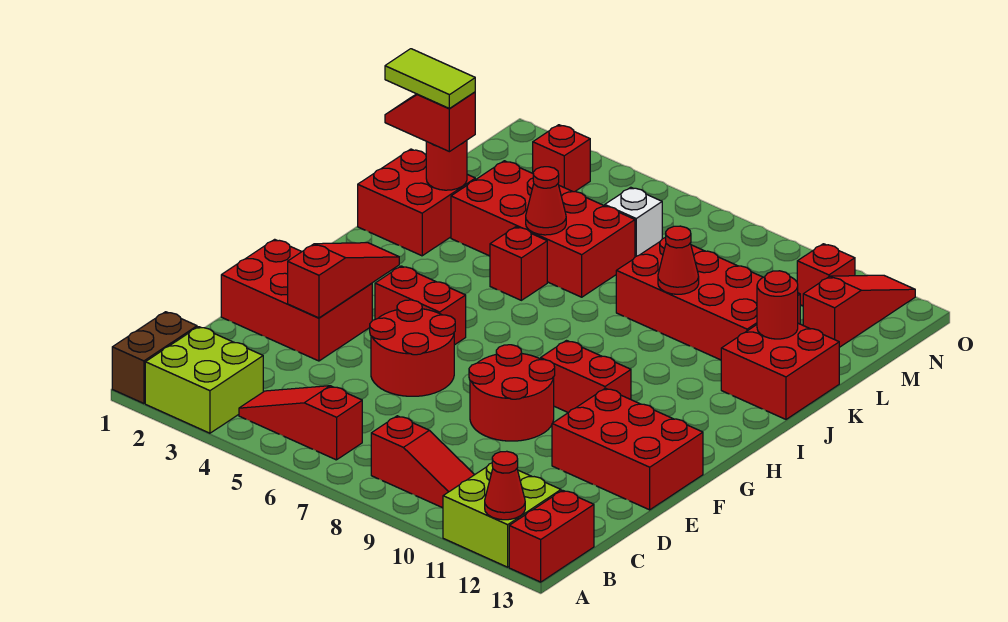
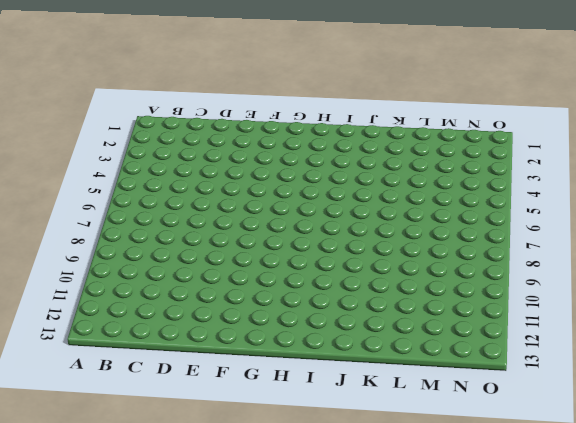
none -> brown 1x2 brick [112,312,197,404]
none -> lime 2x2 brick [145,327,263,433]
none -> lime 2x2 brick [443,463,561,567]

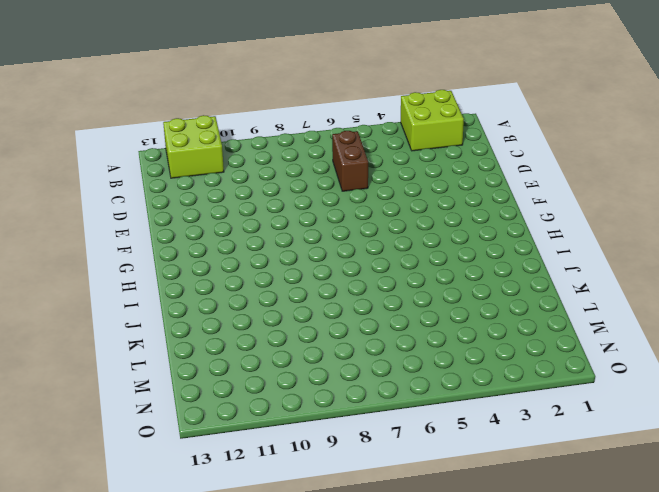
brown 1x2 brick [332,131,368,191] -> brown 1x2 brick moved to [112,312,197,404]
none -> red 1x2 brick [509,490,594,582]
none -> red 1x3 slope [239,386,362,460]
none -> red 1x3 slope [371,416,474,508]

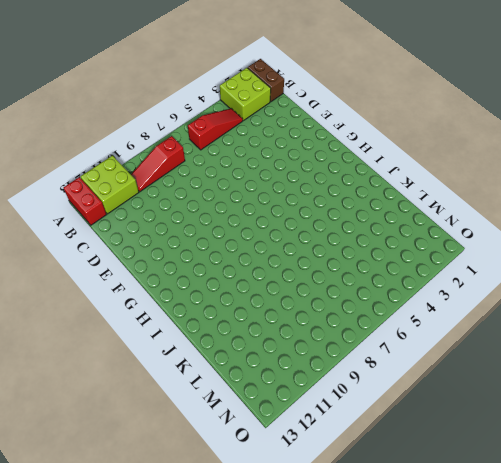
none -> red 2x3 brick [221,239,372,361]
none -> red 2x2 round brick [370,300,455,396]
none -> red 2x2 round brick [469,345,555,441]

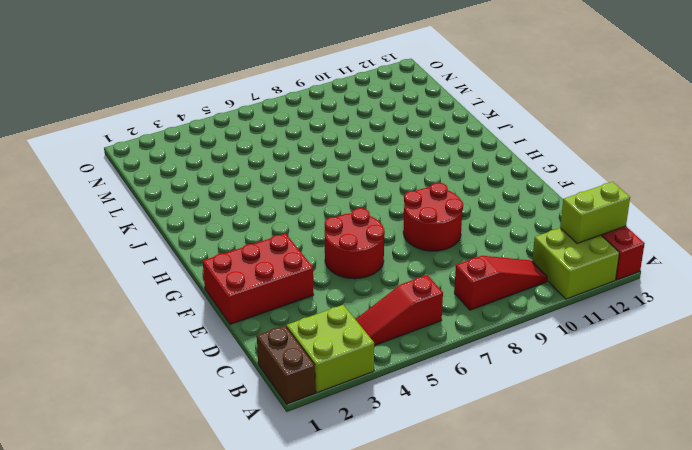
lime 1x2 brick [560,182,630,244] -> none
none -> red 2x3 brick [552,388,703,510]
none -> red 1x2 brick [375,266,466,345]
none -> red 1x2 brick [541,341,631,413]

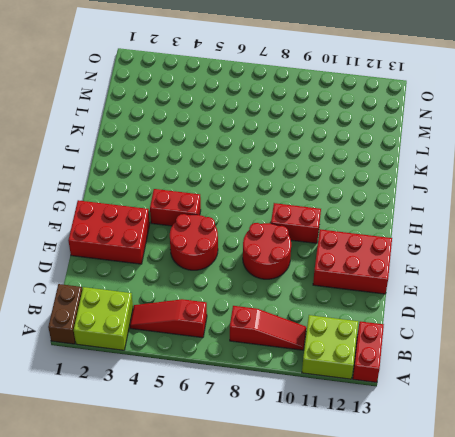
none -> red 2x2 brick [358,149,475,256]
none -> red 1x1 brick [490,227,547,300]
none -> red 2x2 brick [721,323,839,419]

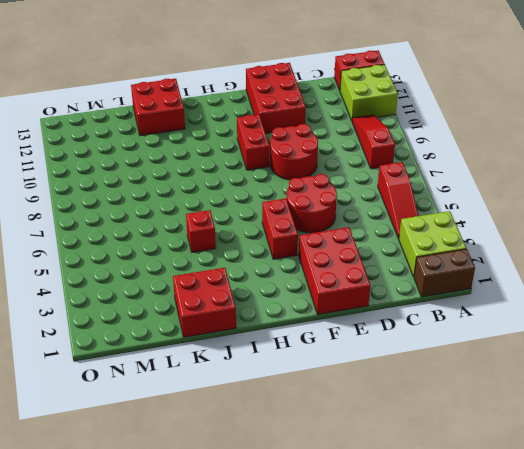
none -> red 2x4 brick [451,161,635,297]
none -> red 2x4 brick [616,238,800,360]
none -> white 1x1 brick [605,187,662,257]

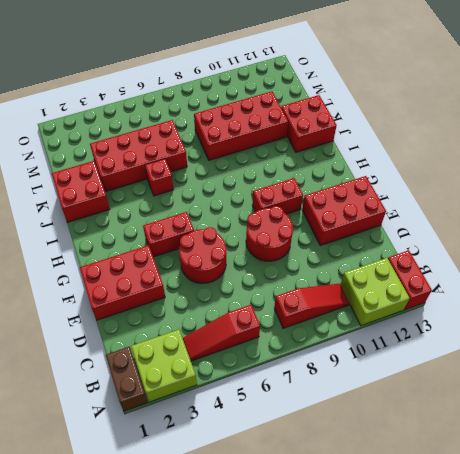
none -> white 1x1 brick [605,187,662,257]
none -> red 1x3 slope [803,275,915,347]
none -> red 1x1 brick [533,125,590,192]

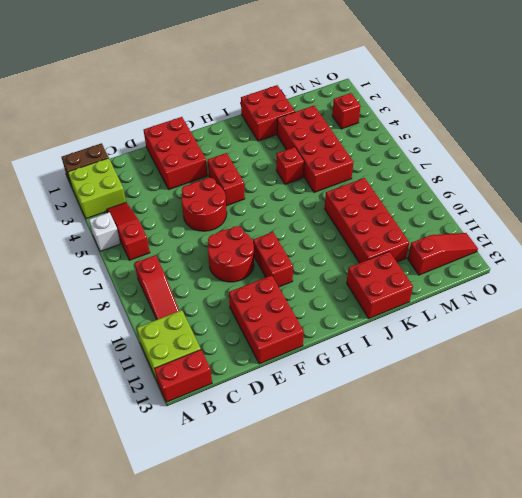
white 1x1 brick [89,212,121,251] -> white 1x1 brick moved to [605,187,662,257]
none -> red 1x1 brick [797,244,855,306]
none -> red 1x1 cone [485,451,525,520]
none -> red 1x3 slope [288,243,399,318]

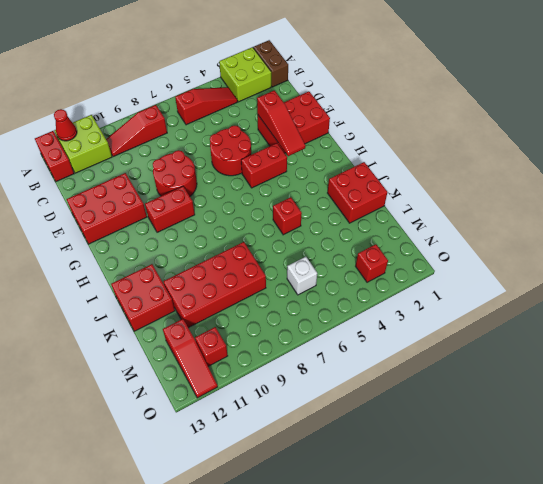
none -> red 2x4 brick [451,161,635,297]
none -> red 1x1 round brick [426,140,467,190]
none -> red 1x1 cone [526,167,566,235]

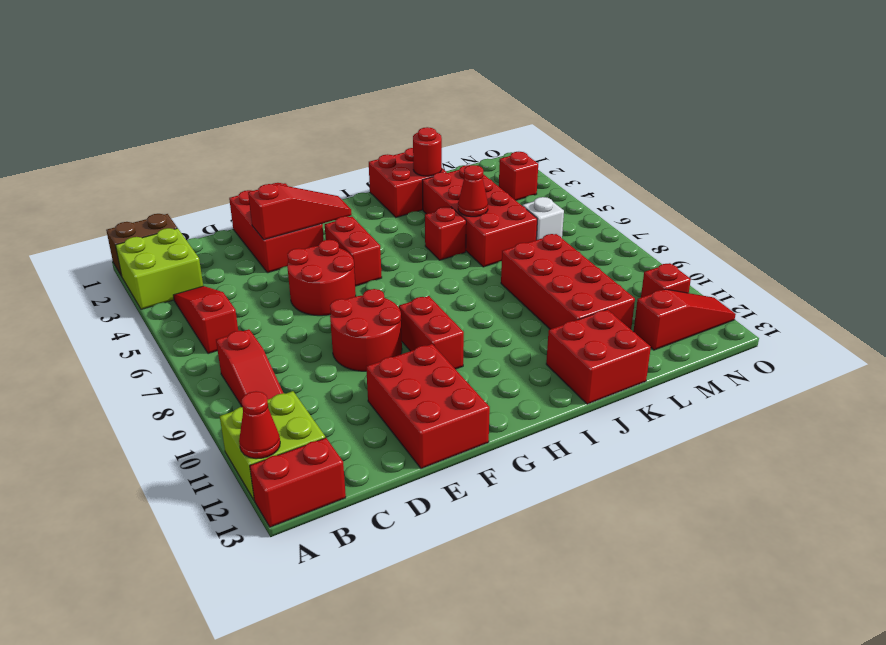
none -> red 1x1 cone [658,226,699,294]
none -> red 1x1 round brick [757,271,798,339]
none -> red 1x2 slope [385,92,475,152]

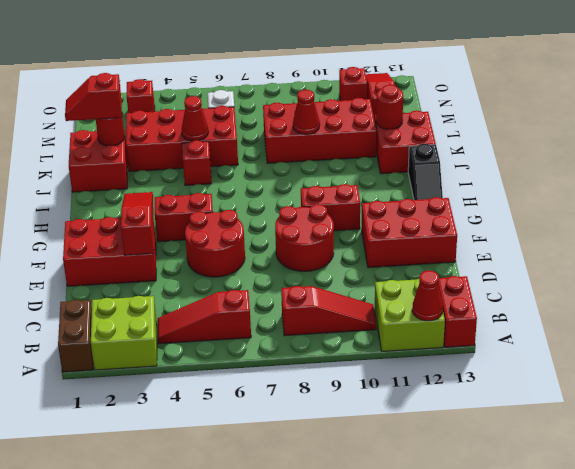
black 1x2 slope [408,144,443,200] -> none
none -> lime 1x2 tile [385,49,475,108]

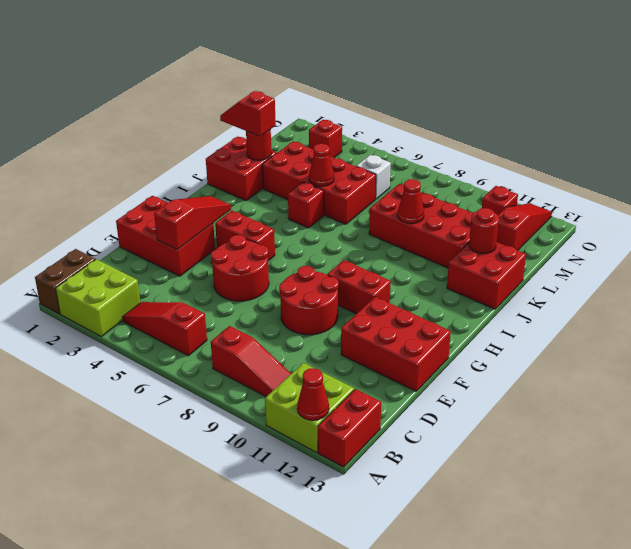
none -> lime 1x2 tile [385,49,475,108]

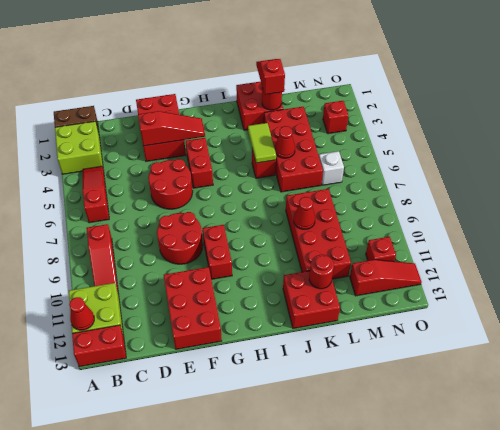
lime 1x2 tile [248,123,276,163] -> lime 1x2 tile moved to [385,49,475,108]

